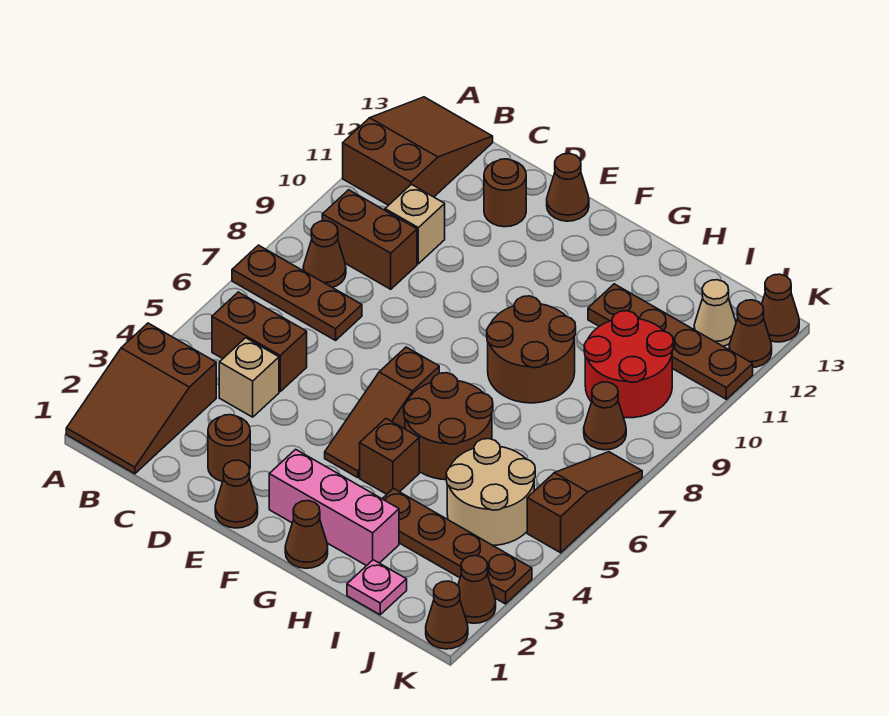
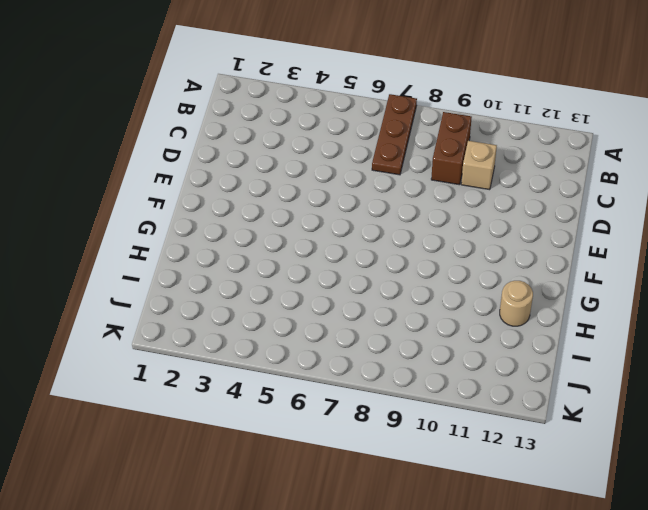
tan 1x1 round brick [500,281,533,326] -> none
none -> brown 2x3 slope [66,323,216,474]
none -> brown 2x3 slope [343,97,493,205]
none -> brown 1x2 brick [212,292,307,391]
none -> brown 1x1 cone [303,221,346,287]

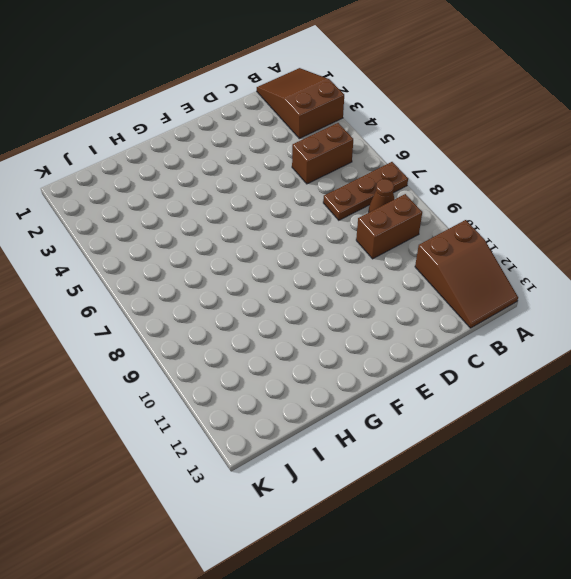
none -> tan 1x1 brick [219,338,279,417]
none -> tan 1x1 brick [385,184,445,264]
none -> brown 1x1 round brick [208,415,250,482]
none -> brown 1x1 round brick [484,159,526,227]

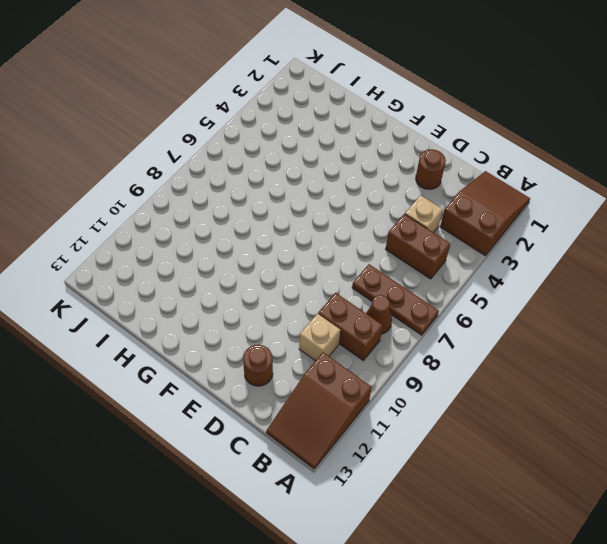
none -> brown 1x1 cone [215,460,258,528]
none -> brown 1x1 cone [547,153,589,221]
none -> pink 1x3 brick [269,449,399,566]
none -> brown 1x3 slope [325,347,439,478]

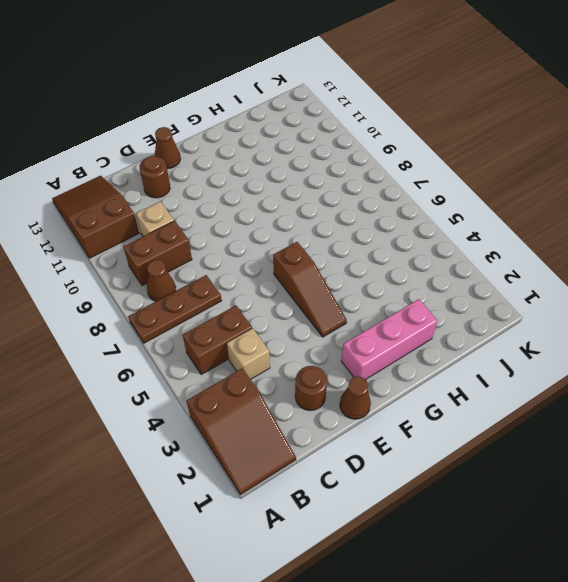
none -> brown 1x1 cone [285,501,328,568]
none -> brown 1x1 brick [360,419,419,494]
none -> brown 2x2 round brick [404,373,493,480]
none -> brown 2x2 round brick [487,296,576,403]

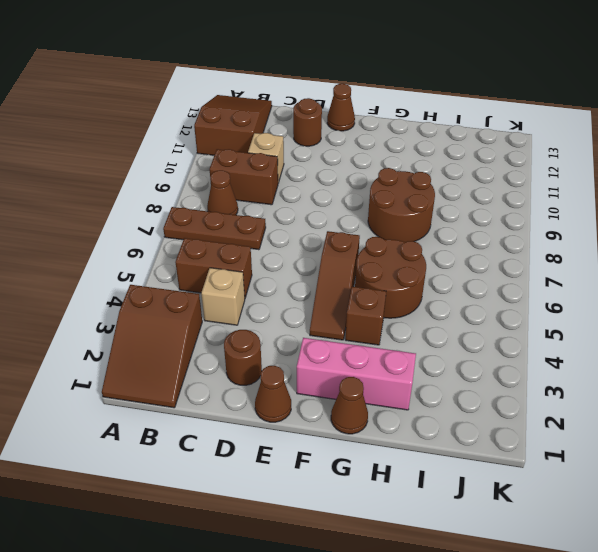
none -> brown 1x4 plate [382,489,532,604]
none -> brown 1x4 plate [588,284,753,399]
none -> pink 1x1 plate [347,560,407,615]
none -> tan 2x2 round brick [446,439,535,545]

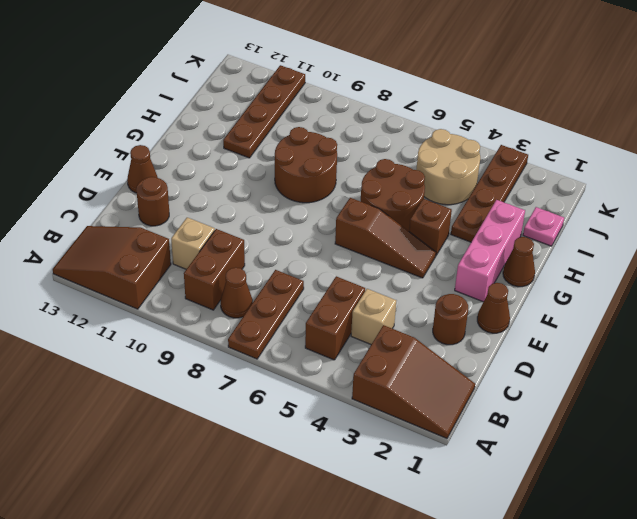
none -> red 2x2 round brick [584,311,673,418]
none -> brown 1x1 cone [584,382,626,450]
none -> tan 1x1 cone [694,280,736,346]
none -> brown 1x1 cone [426,581,468,649]

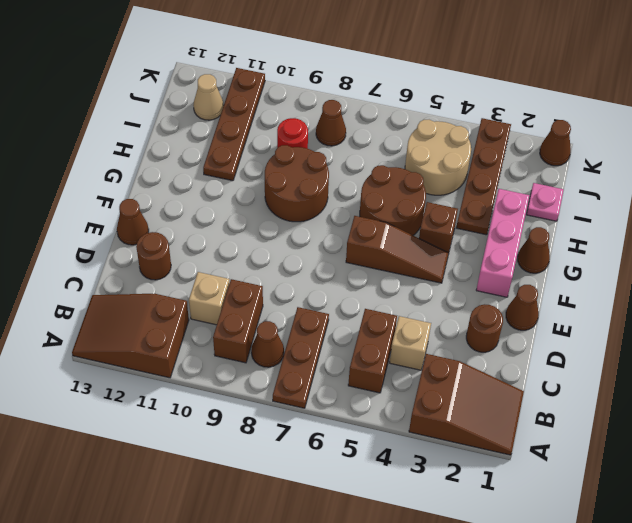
red 1x1 round brick [277,118,308,149] -> red 2x2 round brick [584,311,673,418]
none -> brown 1x1 cone [458,556,496,623]
none -> brown 1x3 slope [527,452,642,553]
none -> brown 1x1 cone [729,300,772,367]
none -> brown 1x1 cone [762,274,799,342]

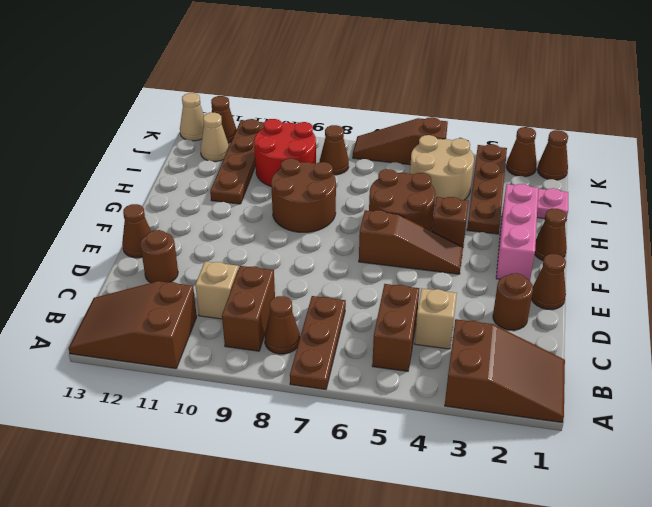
tan 1x1 cone [180,93,204,141] -> brown 1x1 cone [762,274,799,342]

